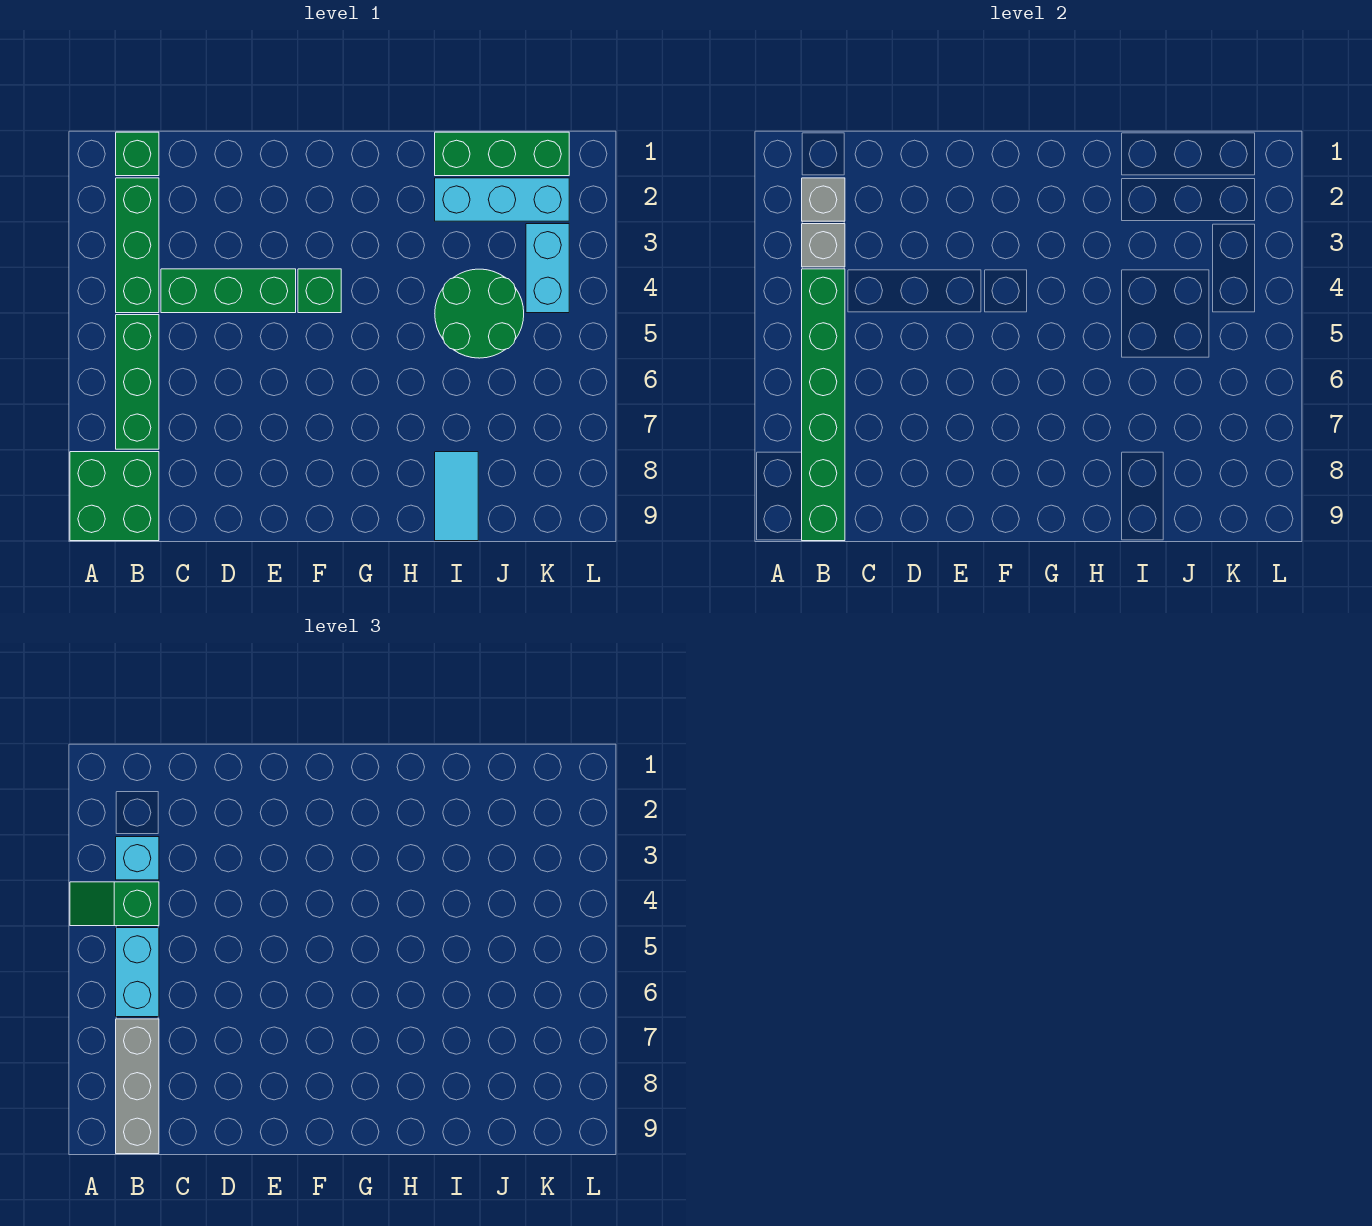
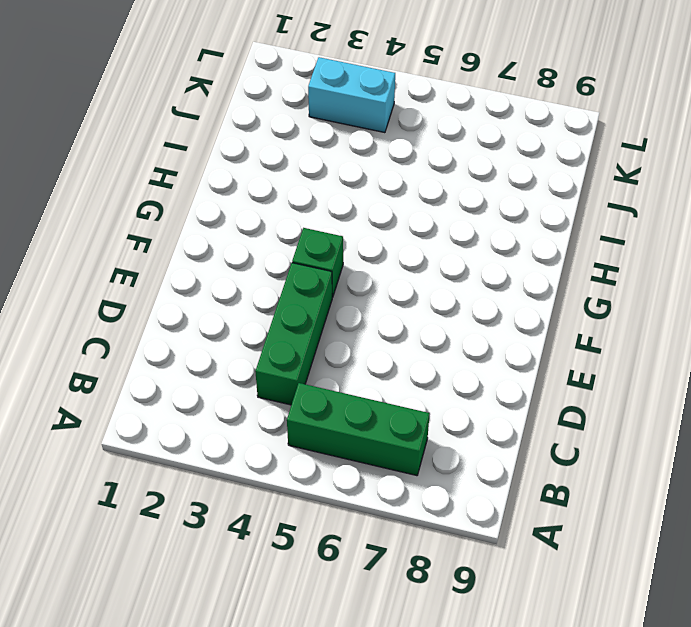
none -> green 2x2 brick [70,452,159,541]
none -> green 1x1 brick [116,132,159,176]
none -> green 1x3 brick [116,178,159,313]

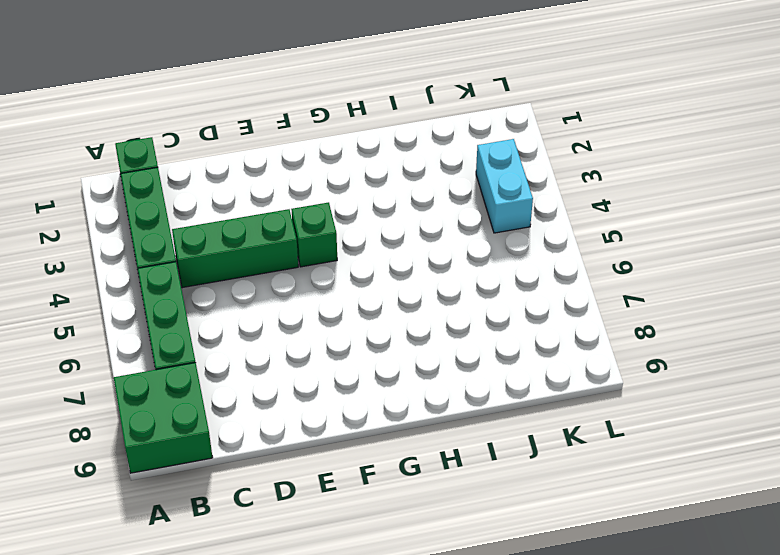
none -> green 1x3 brick [435,132,569,176]
none -> cyan 1x3 brick [435,178,569,221]
none -> green 2x2 round brick [435,269,524,358]

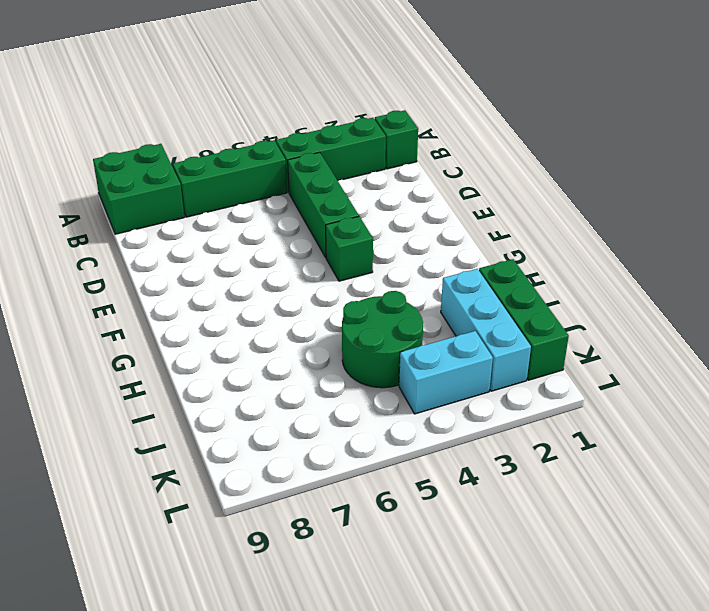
none -> cyan 1x2 tile [435,452,478,541]
none -> grey 1x1 brick [802,178,845,221]
none -> grey 1x1 brick [802,224,845,267]

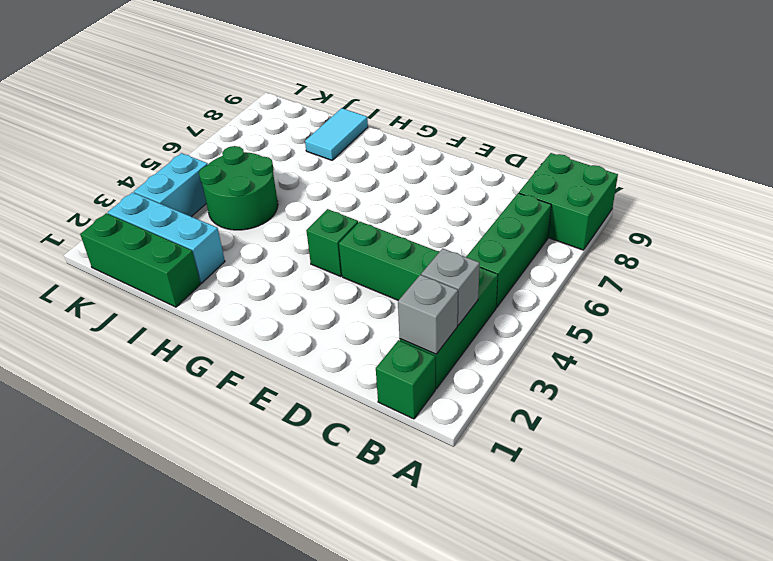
none -> green 1x6 brick [802,269,845,541]
none -> green 1x2 slope [70,882,159,926]
none -> cyan 1x1 brick [116,837,159,880]

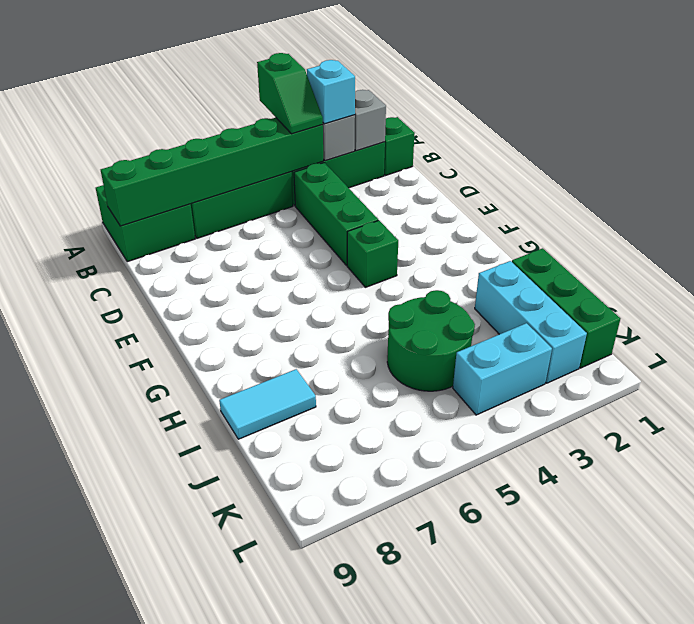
green 1x2 slope [257,53,323,134] -> green 1x2 slope turned to [70,882,159,926]
none -> cyan 1x2 brick [116,928,159,1017]
none -> grey 1x3 brick [116,1019,159,1154]

